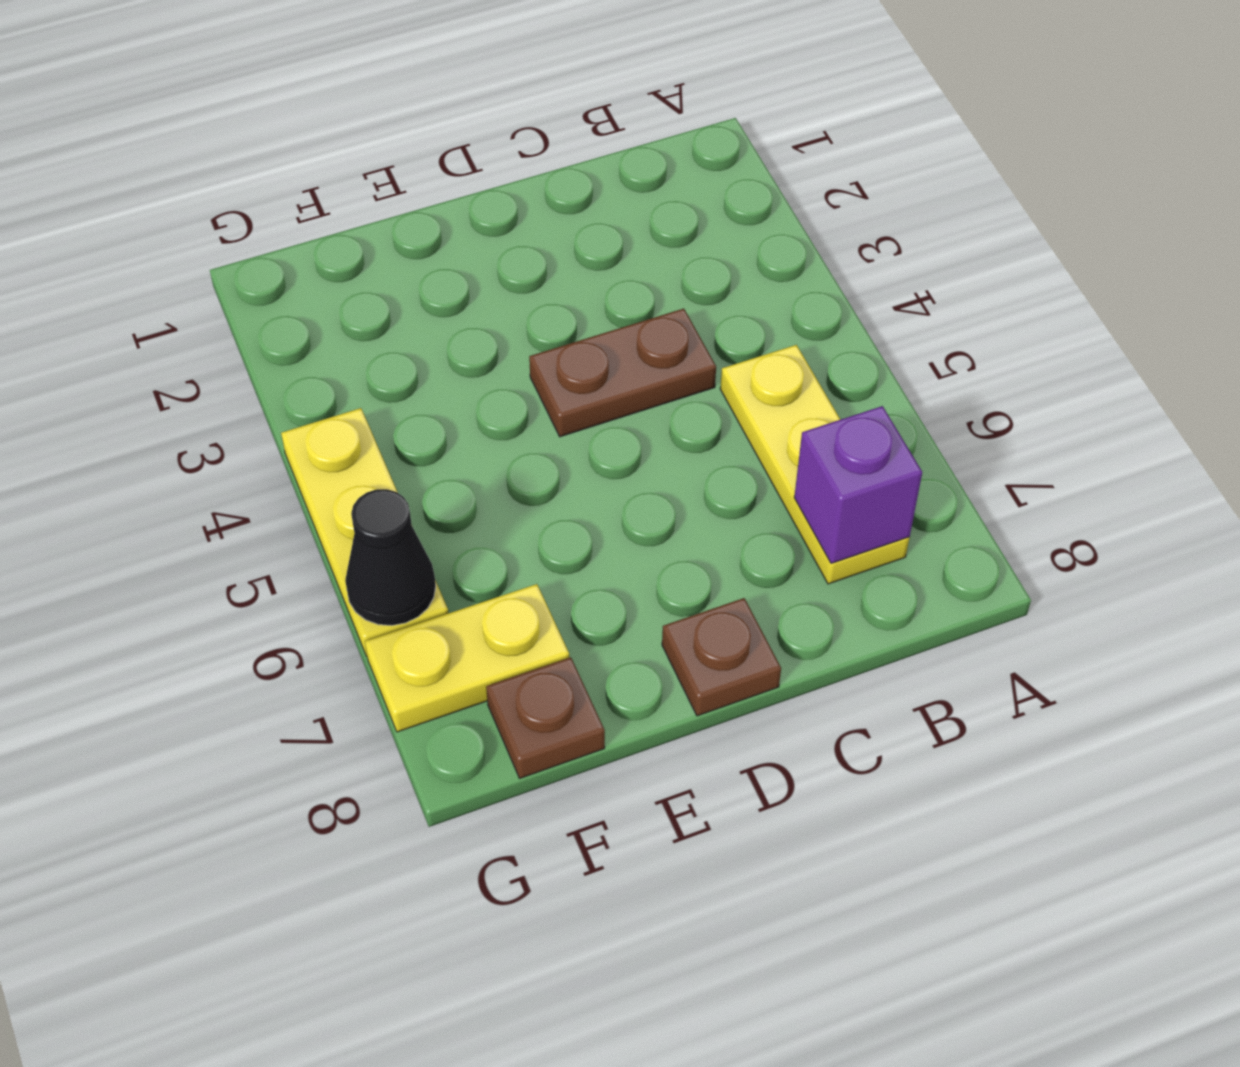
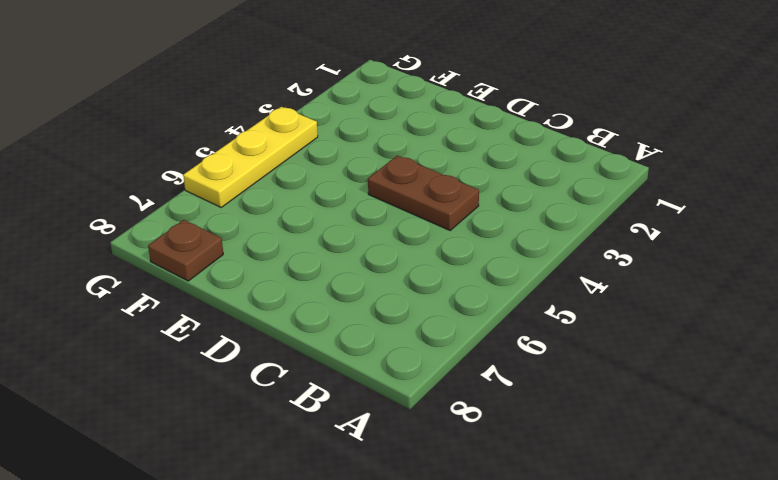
none -> yellow 1x3 plate [720,345,909,584]
none -> brown 1x1 plate [662,598,781,716]

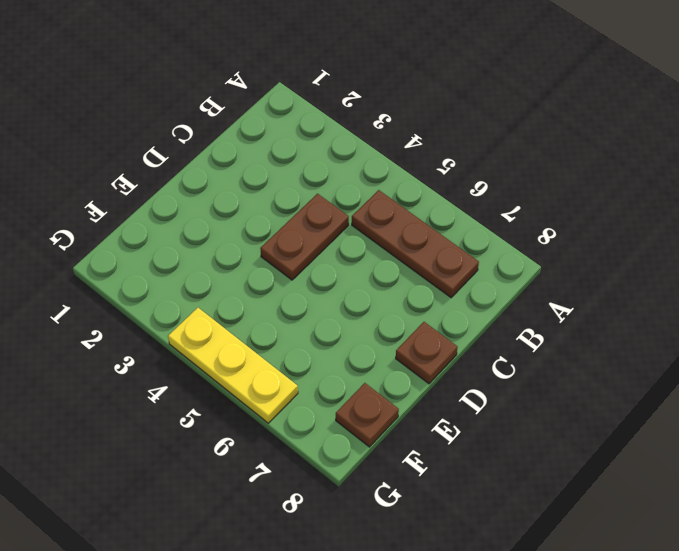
brown 1x3 plate [352,190,479,298] -> yellow 1x3 plate [720,345,909,584]
none -> yellow 1x2 plate [365,584,569,732]
none -> purple 1x1 brick [794,406,922,563]

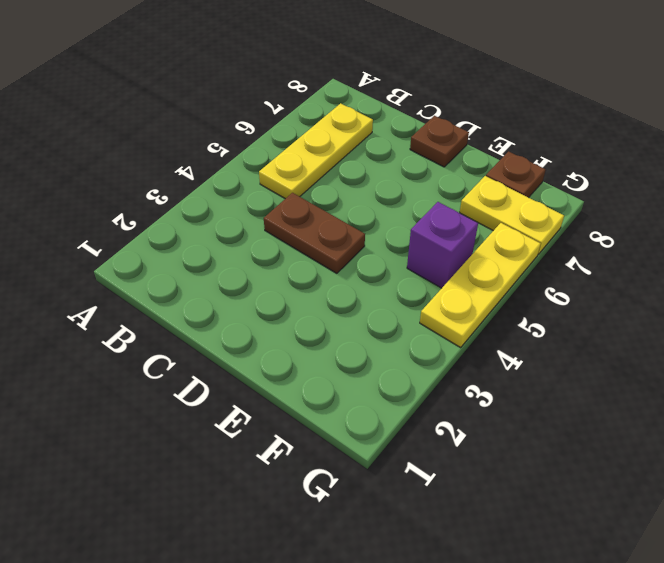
purple 1x1 brick [407,202,478,288] -> purple 1x1 brick moved to [794,406,922,563]
none -> black 1x1 cone [345,489,436,626]

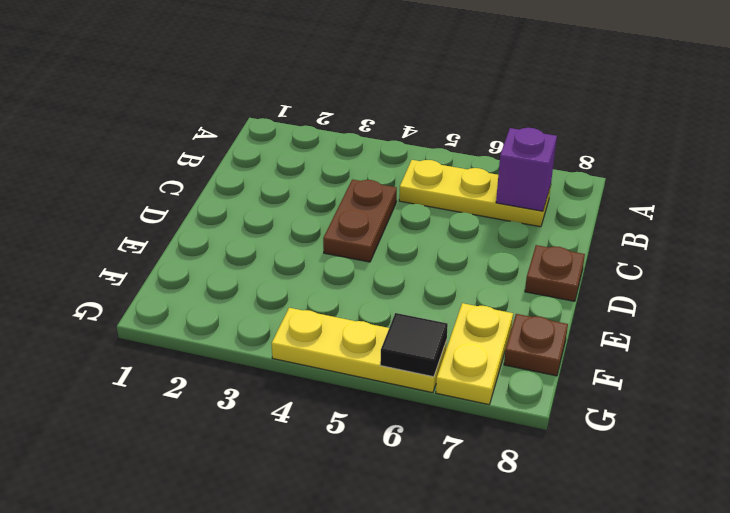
black 1x1 tile [380,313,448,377] -> black 1x1 cone [345,489,436,626]

